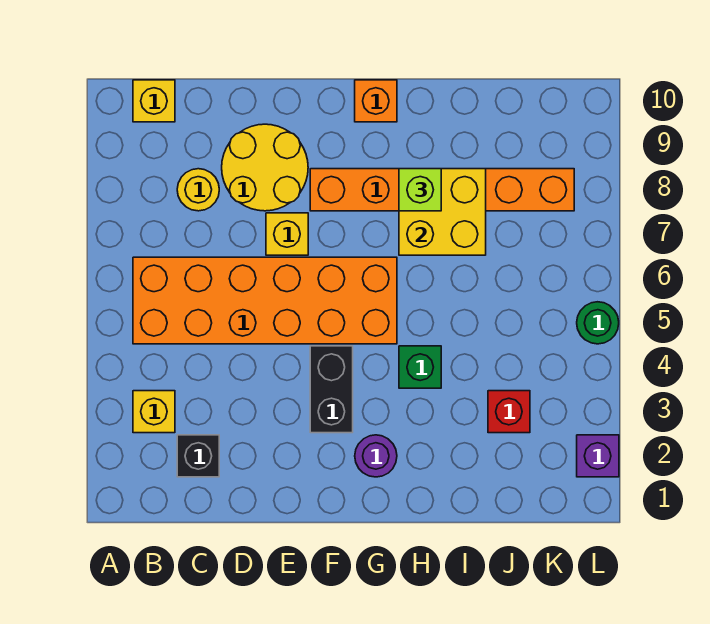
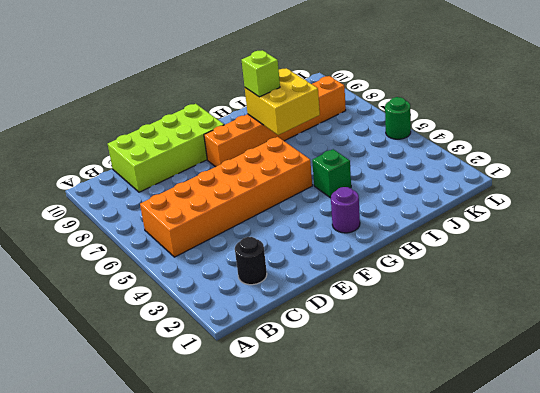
black 1x1 round brick [235,237,267,285] -> black 1x1 brick [177,435,219,477]
lime 2x4 brick [108,104,224,192] -> yellow 2x2 round brick [222,124,308,211]
none -> yellow 1x1 brick [133,391,175,433]
none -> yellow 1x1 brick [133,80,175,122]
none -> yellow 1x1 round brick [177,169,219,211]

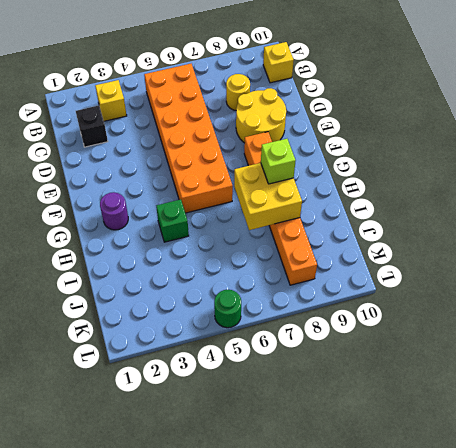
none -> yellow 1x1 brick [266,213,308,255]
none -> black 1x2 brick [310,346,353,433]
none -> orange 1x1 brick [355,80,397,122]

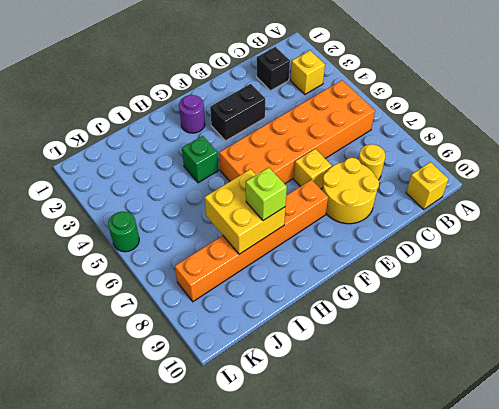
black 1x2 brick [210,84,265,141] -> black 1x2 brick turned to [310,346,353,433]
none -> orange 1x1 brick [355,80,397,122]
none -> red 1x1 brick [488,391,530,433]
none -> purple 1x1 brick [577,435,619,477]

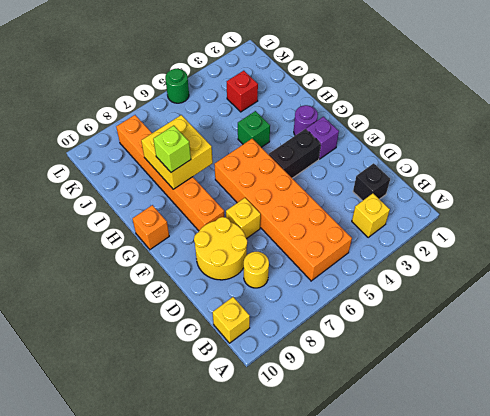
purple 1x1 brick [306,117,339,159] -> purple 1x1 brick moved to [577,435,619,477]

